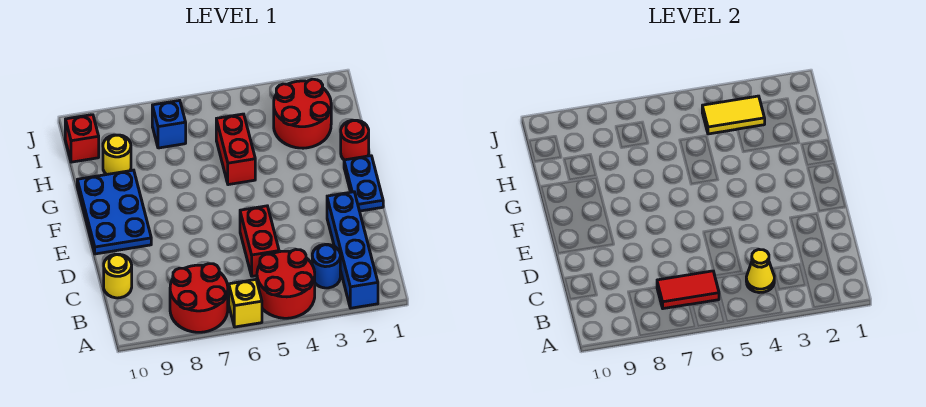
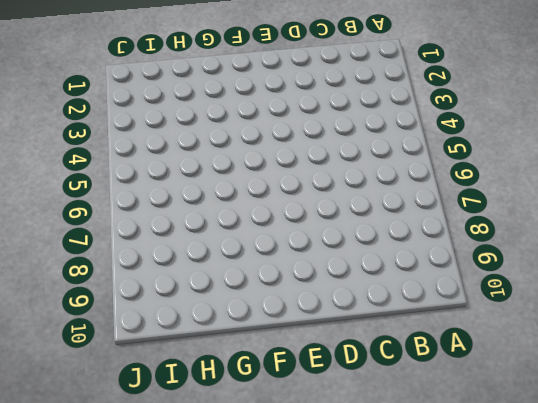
none -> blue 1x4 brick [327,192,378,308]
none -> red 2x2 round brick [257,250,315,318]
none -> yellow 1x1 brick [229,280,262,327]

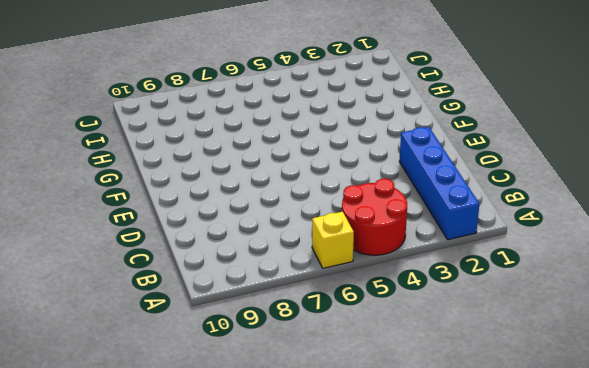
none -> red 2x2 round brick [170,264,228,332]
none -> blue 1x1 round brick [312,244,340,288]
none -> red 1x2 brick [240,206,279,276]

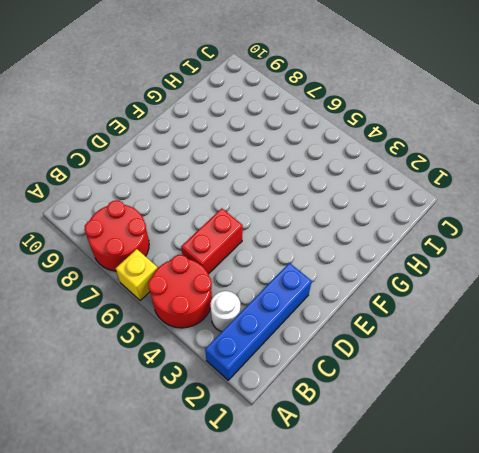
white 1x1 round brick [210,291,241,331] -> blue 1x1 round brick [312,244,340,288]
none -> yellow 1x1 round brick [104,254,132,298]
none -> blue 1x2 plate [344,156,383,211]
none -> blue 2x3 plate [77,170,151,254]

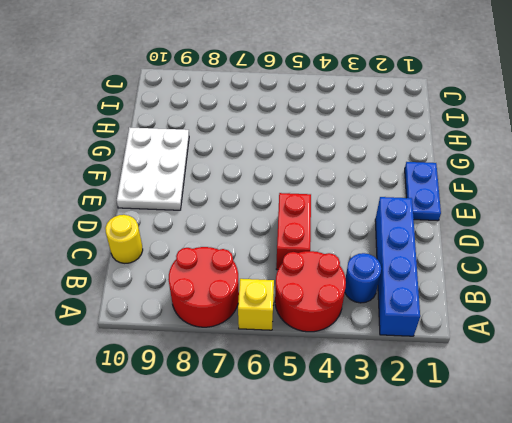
white 2x3 plate [117,127,189,210] -> blue 2x3 plate [77,170,151,254]
none -> red 1x1 round brick [341,120,369,160]
none -> red 1x2 brick [216,114,255,185]
none -> red 2x2 round brick [274,79,331,148]

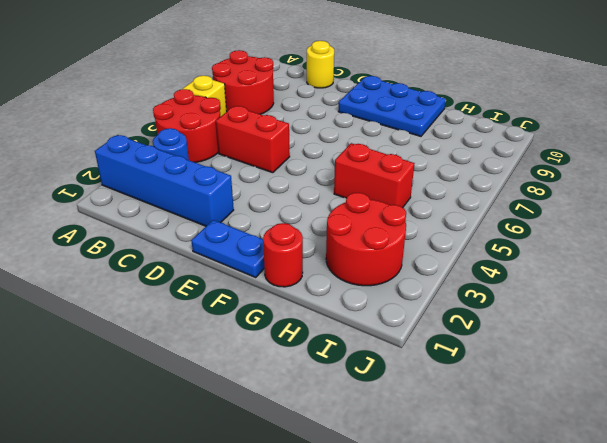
none -> yellow 1x1 round brick [103,135,131,175]
none -> blue 1x1 brick [152,100,186,148]
none -> red 1x1 brick [65,115,99,162]

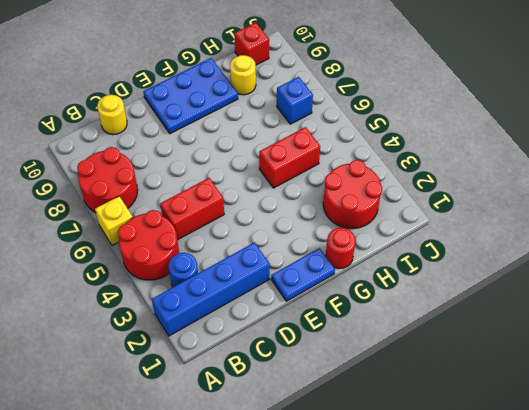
none -> yellow 1x1 cone [746,250,774,293]
none -> red 1x2 tile [657,271,719,309]
none -> yellow 1x2 tile [702,96,765,134]

